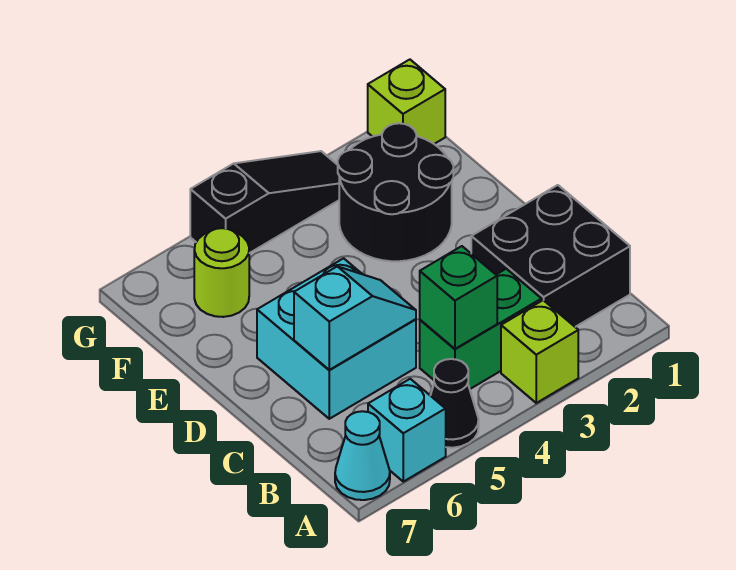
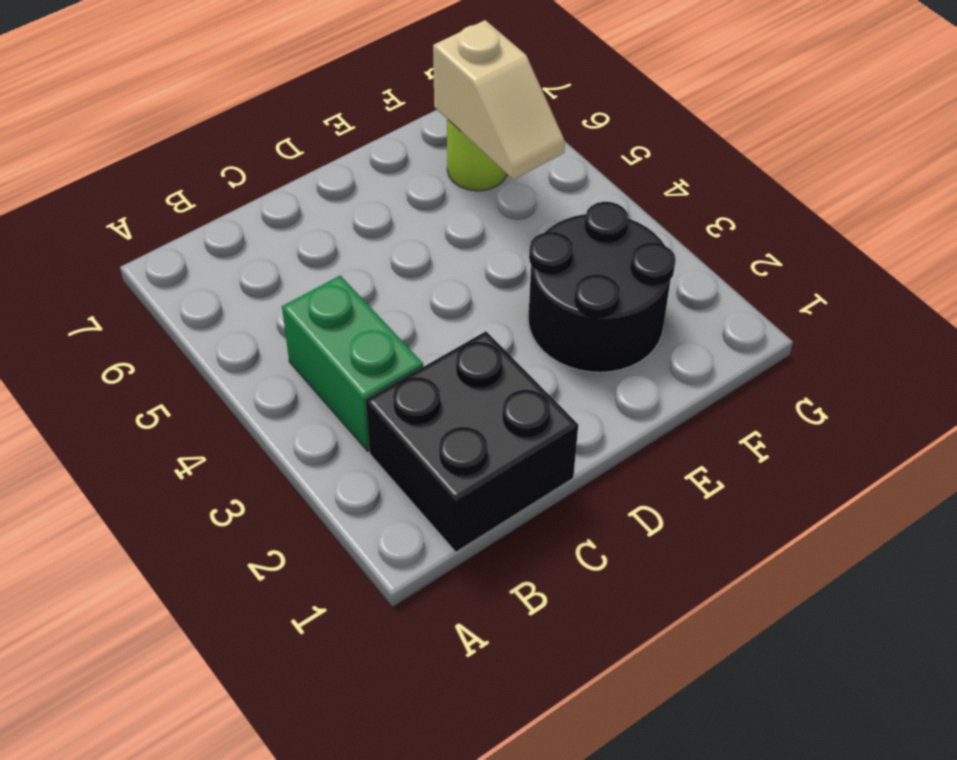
tan 1x2 slope [433,20,565,180] -> none
none -> lime 1x1 brick [501,300,578,403]
none -> black 1x1 cone [430,359,479,448]
none -> cyan 1x1 brick [368,379,446,482]

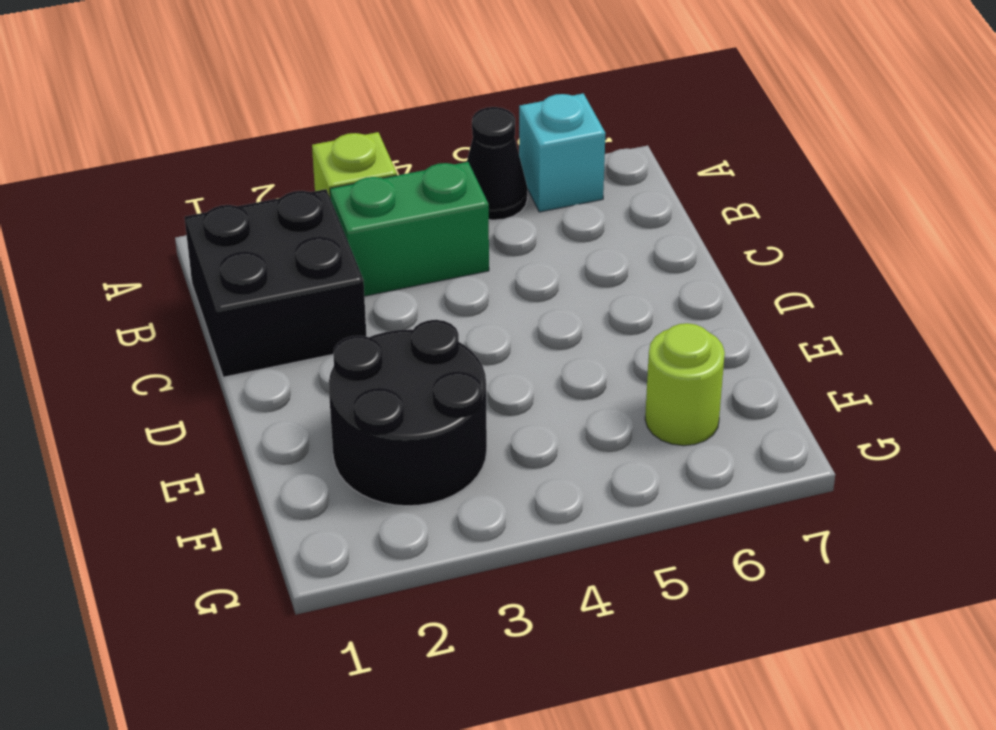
none -> cyan 1x1 cone [335,411,390,500]
none -> cyan 2x2 brick [257,258,416,419]
none -> lime 1x1 brick [368,60,445,144]

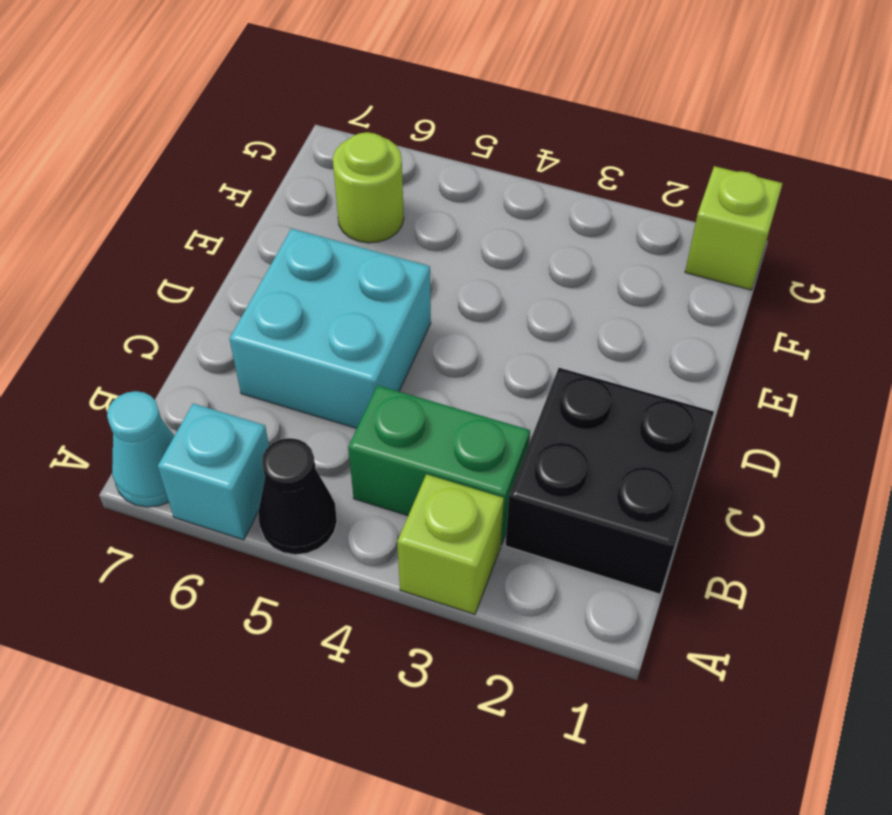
none -> black 2x2 round brick [338,123,453,261]
none -> black 1x3 slope [190,151,339,253]
none -> green 1x1 brick [420,246,497,349]

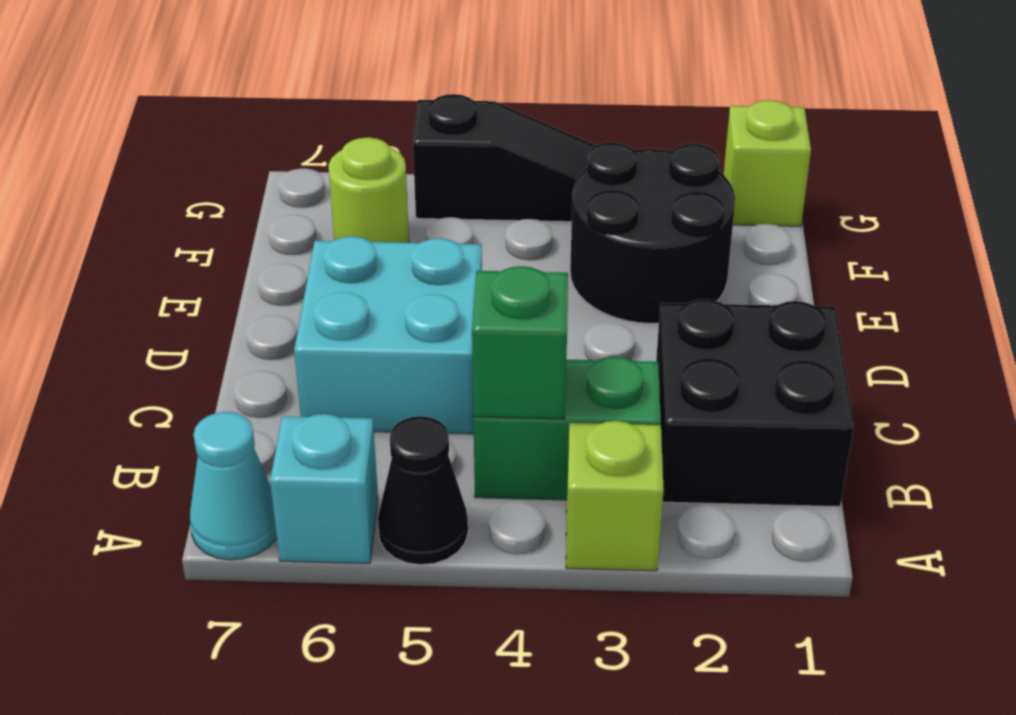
none -> cyan 1x2 slope [294,266,416,370]

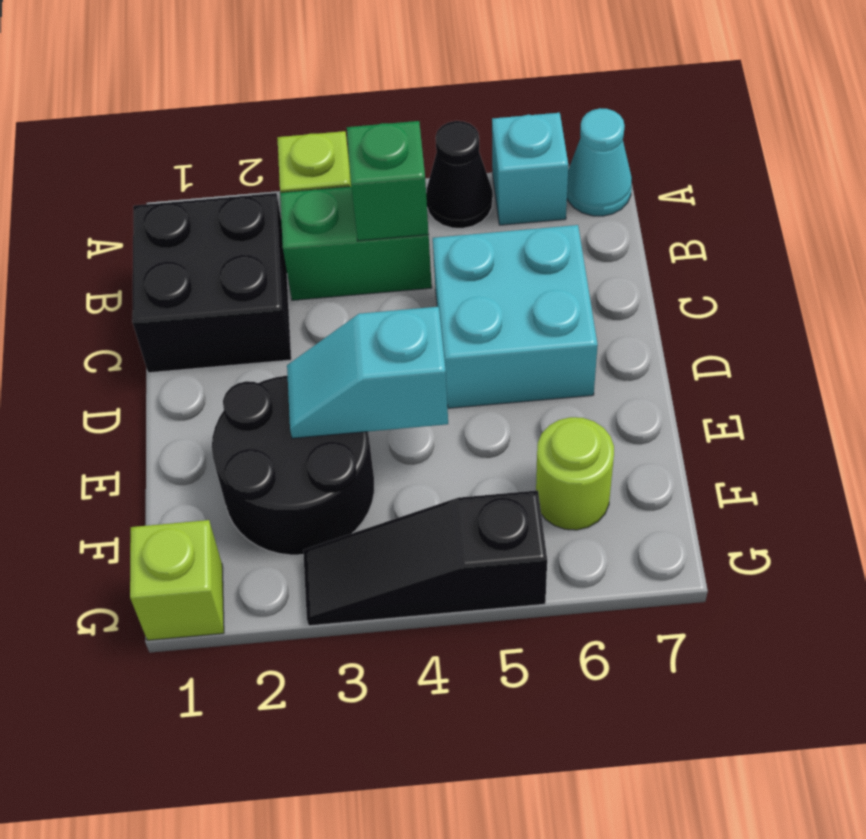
cyan 1x2 slope [287,307,448,438] -> cyan 1x2 slope moved to [294,266,416,370]

